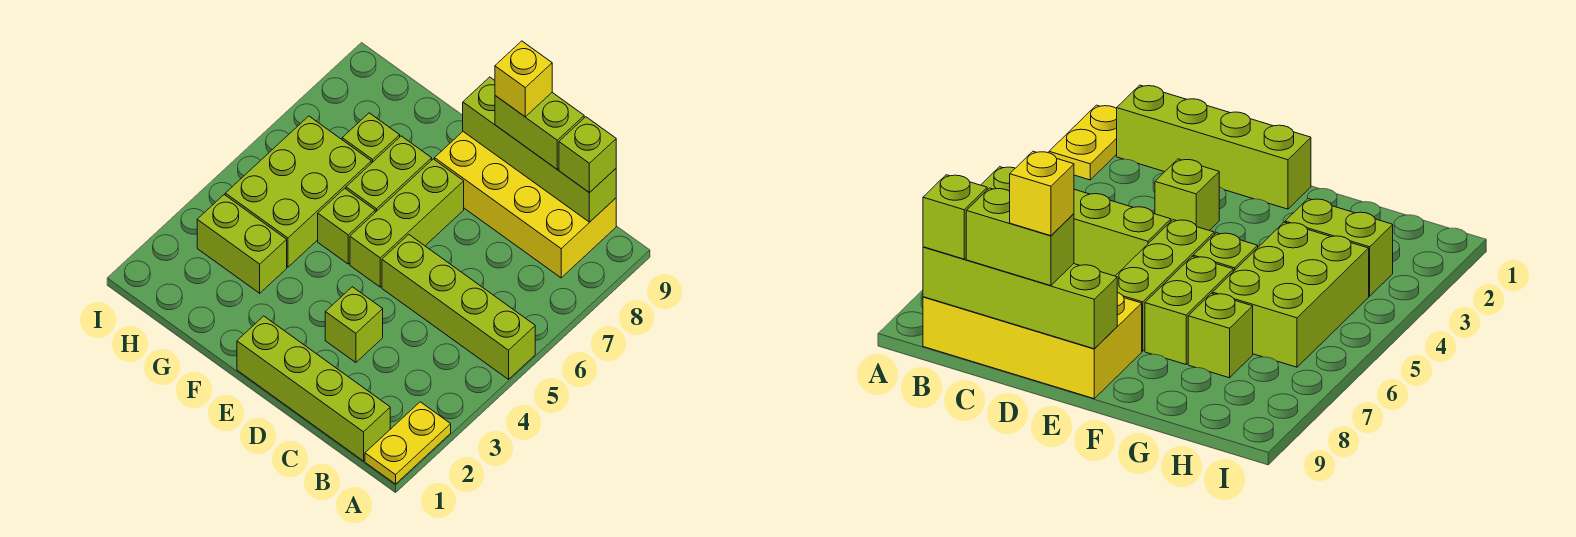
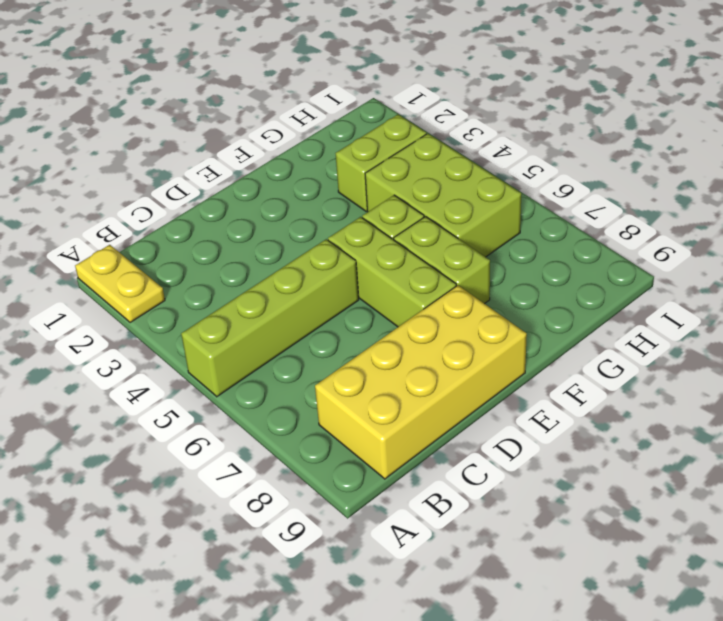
none -> lime 1x4 brick [237,316,390,461]
none -> lime 1x1 brick [325,287,383,362]
none -> lime 1x1 brick [342,113,400,163]

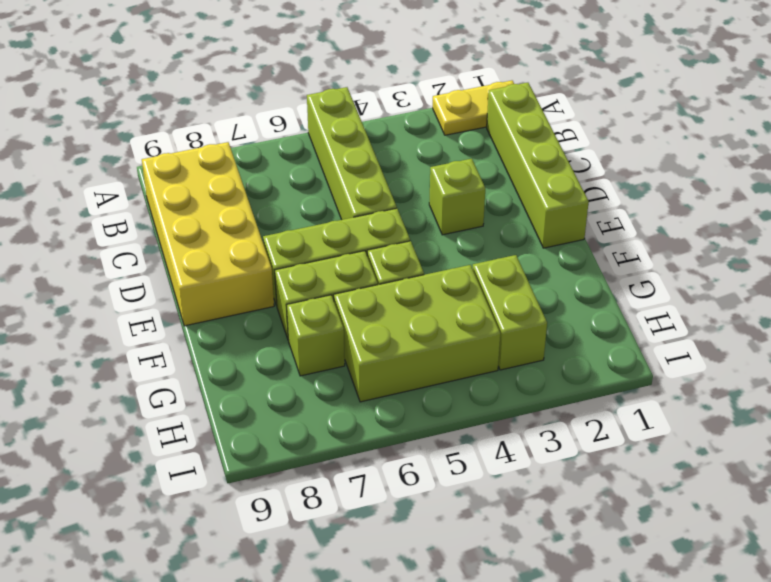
none -> lime 1x4 brick [463,77,616,222]
none -> lime 1x1 brick [559,117,616,193]
none -> lime 1x2 brick [495,93,584,169]

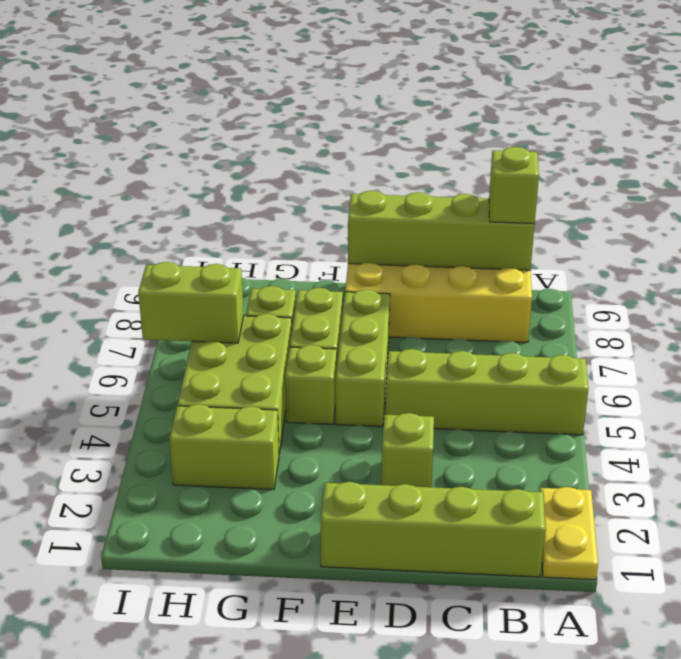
lime 1x2 brick [138,262,244,343] -> lime 1x2 brick moved to [495,93,584,169]
none -> yellow 1x1 brick [495,41,552,117]

